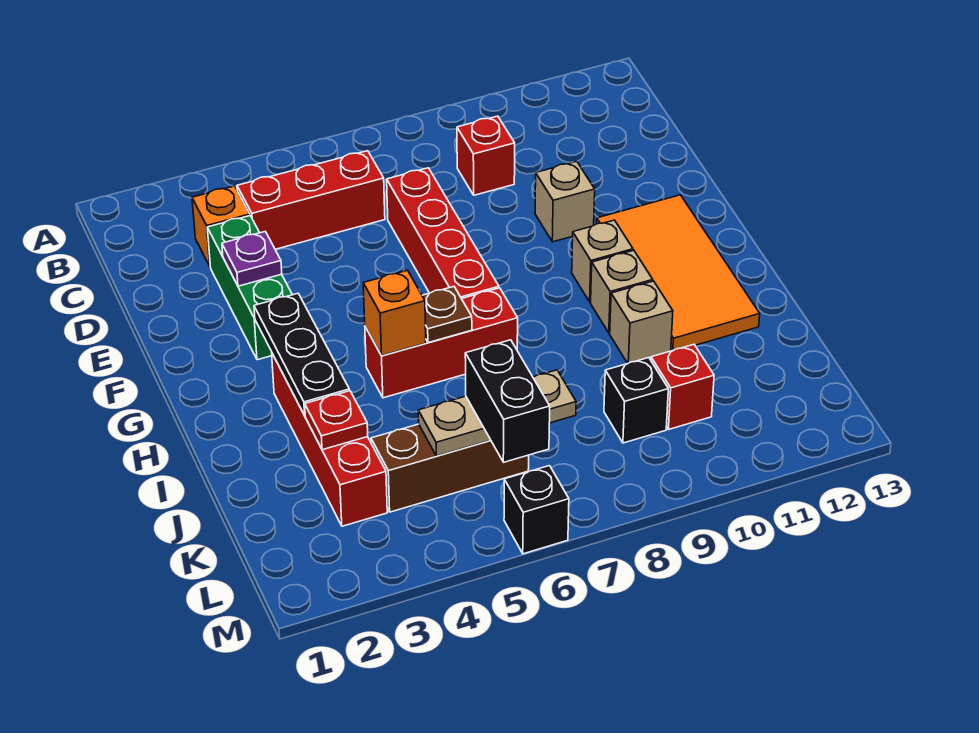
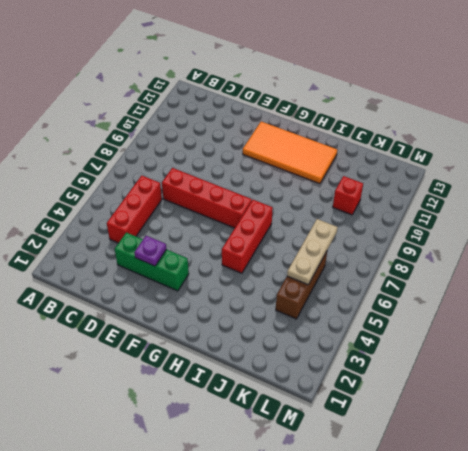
none -> orange 1x1 brick [192,186,250,266]
none -> red 1x1 brick [457,116,515,195]
none -> tan 1x1 brick [535,161,595,242]

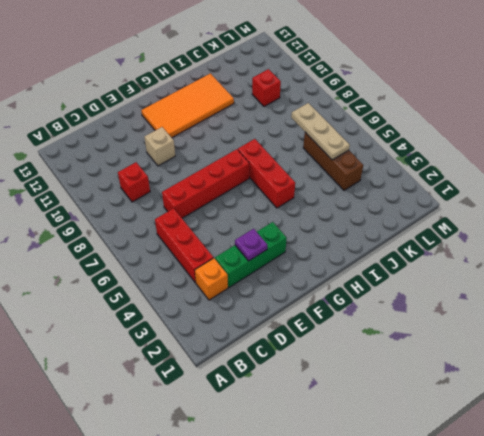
none -> tan 1x1 brick [572,220,633,302]
none -> red 1x4 brick [272,354,387,526]
none -> tan 1x1 brick [591,250,653,333]

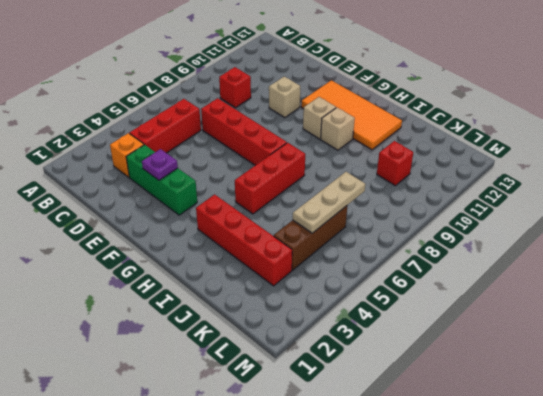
none -> tan 1x1 brick [610,281,673,363]
none -> black 1x1 brick [604,358,668,443]
none -> black 1x1 brick [504,466,569,554]

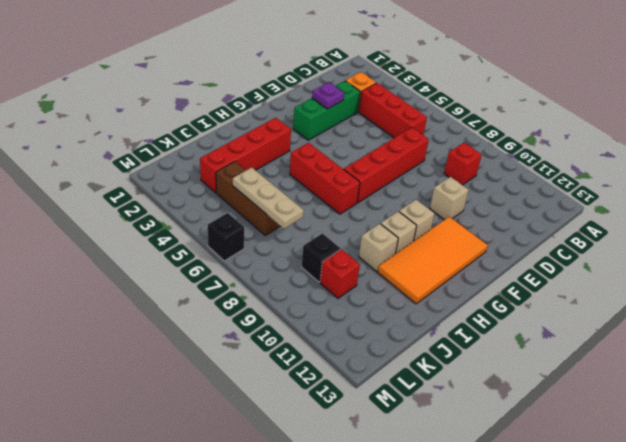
none -> black 1x3 plate [254,293,349,415]
none -> orange 1x1 brick [363,270,426,356]
none -> brown 1x1 plate [422,287,472,343]

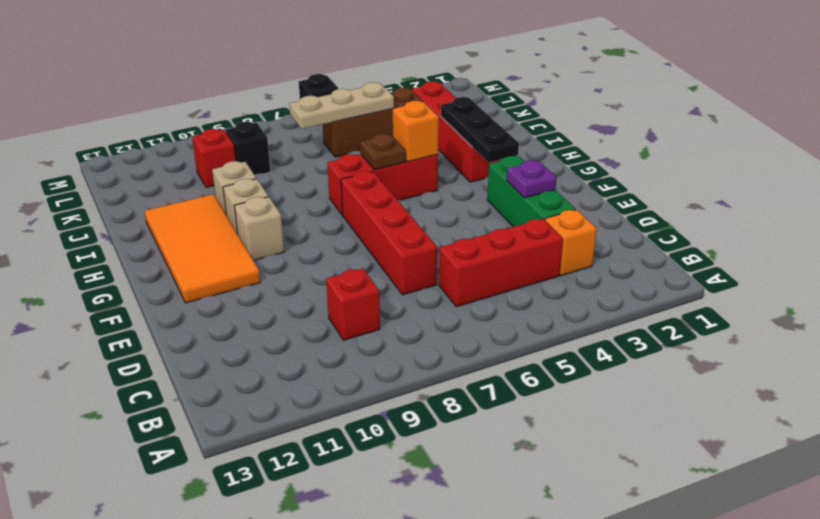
none -> tan 1x1 brick [535,161,595,242]
none -> red 1x1 plate [305,391,368,450]
none -> black 1x2 brick [465,340,550,462]

